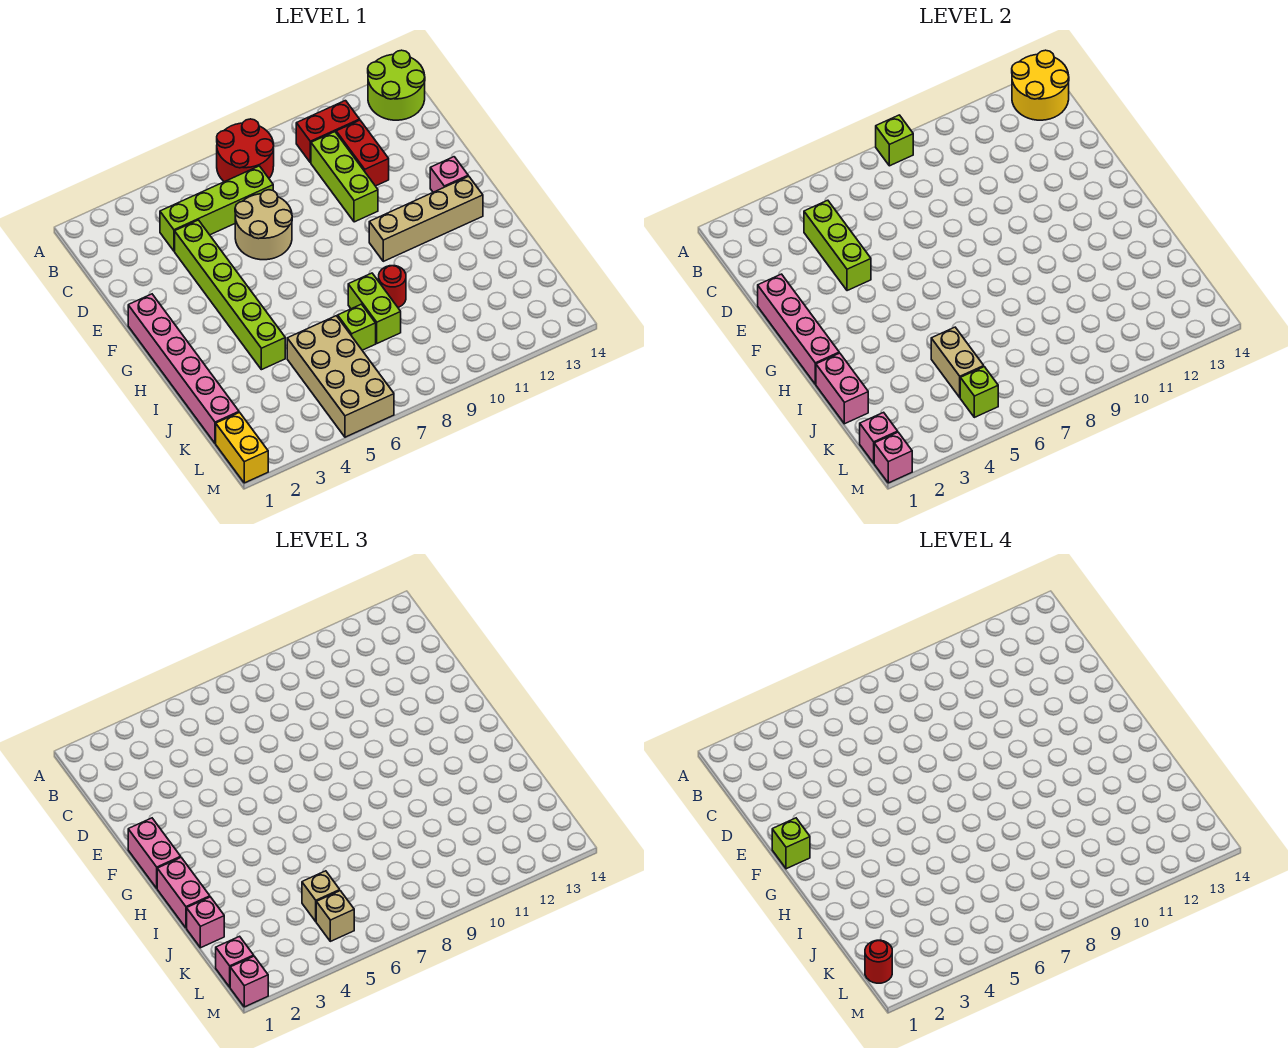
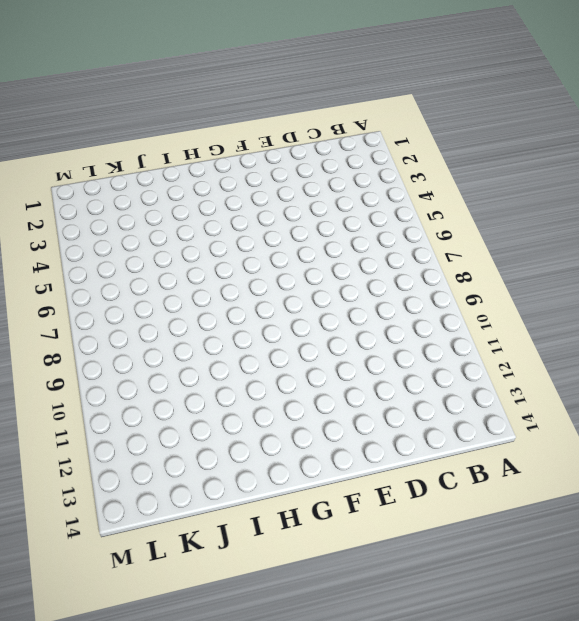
none -> red 2x2 round brick [217,119,274,182]
none -> lime 2x2 round brick [368,50,425,120]
none -> red 1x2 brick [296,101,360,163]
none -> lime 1x4 brick [160,166,273,251]

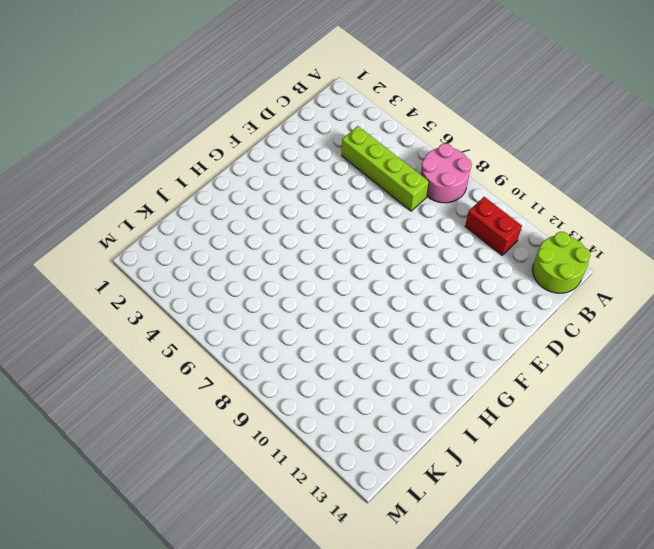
pink 2x2 round brick [421,144,472,203] -> red 2x2 round brick [217,119,274,182]
none -> lime 1x3 brick [311,132,378,222]
none -> red 1x2 brick [336,120,389,186]
none -> lime 1x6 brick [175,220,285,370]
none -> tan 2x2 round brick [235,190,292,260]

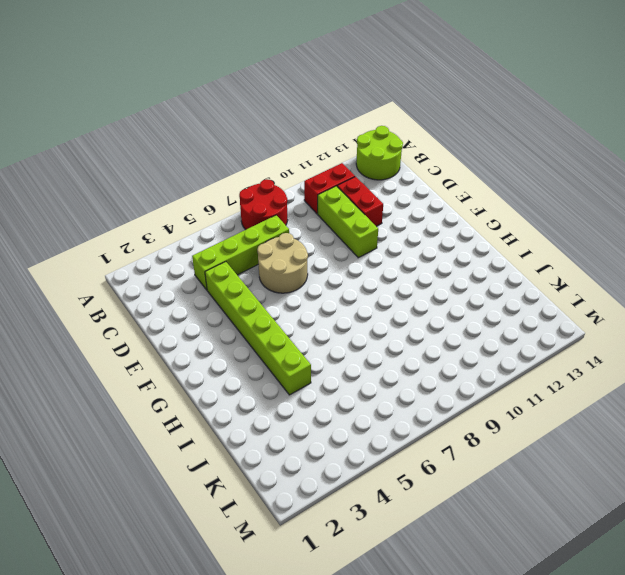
none -> pink 1x6 brick [128,294,239,443]
none -> pink 1x1 brick [430,157,468,192]
none -> tan 1x4 brick [369,176,483,261]
none -> lime 1x2 brick [348,273,401,343]

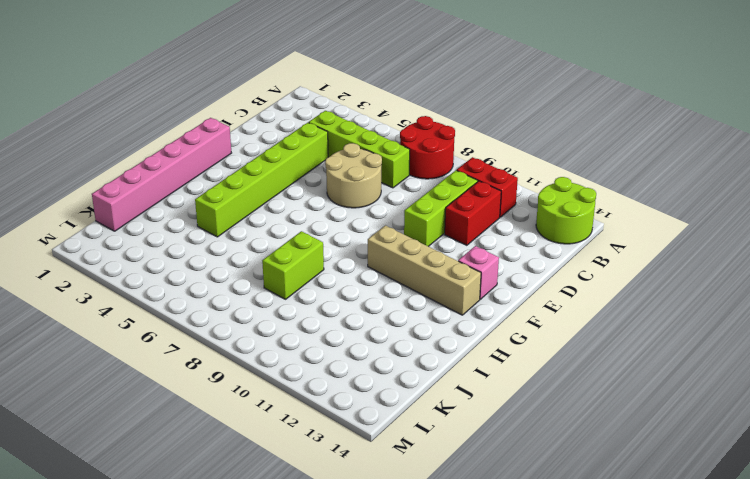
none -> red 1x1 round brick [379,266,406,307]
none -> tan 2x4 brick [287,316,394,437]
none -> lime 1x1 brick [338,304,376,350]
none -> yellow 1x2 brick [216,412,268,483]

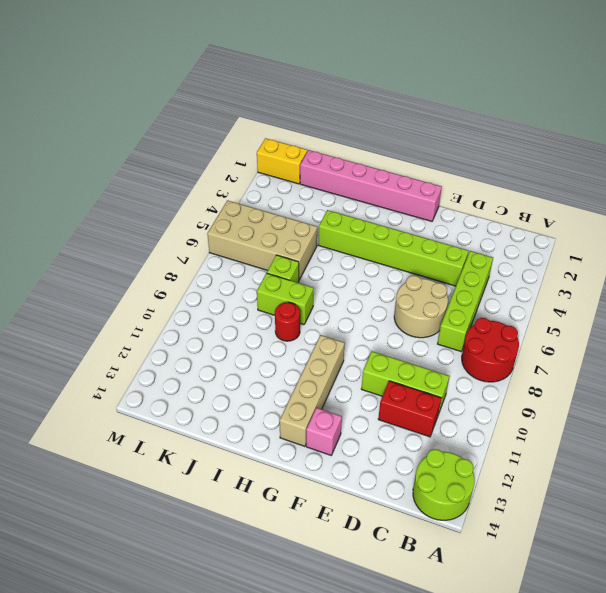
none -> red 1x2 brick [296,101,360,163]
none -> lime 1x1 brick [876,115,913,166]
none -> yellow 2x2 round brick [1012,50,1069,120]
none -> lime 1x3 brick [804,200,871,291]

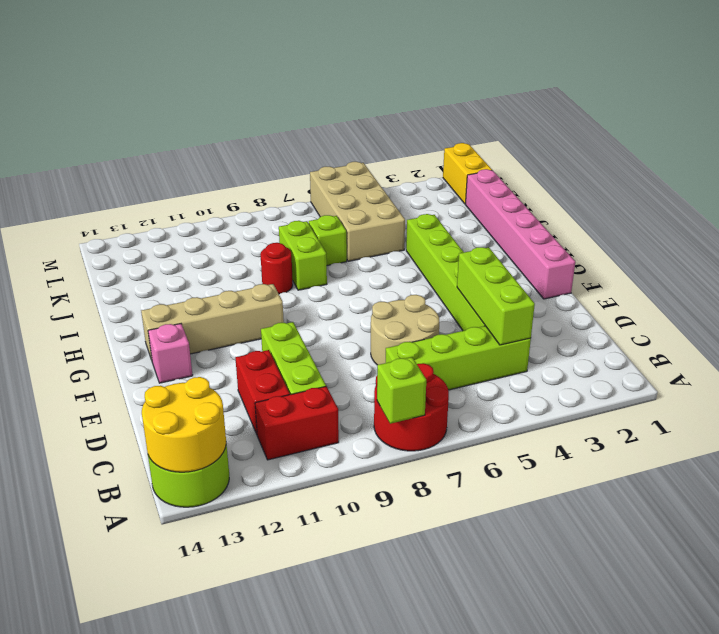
none -> pink 1x4 brick [758,274,839,384]
none -> pink 1x2 brick [816,353,868,424]
none -> tan 1x2 brick [931,327,984,397]
none -> pink 1x1 brick [860,412,898,463]

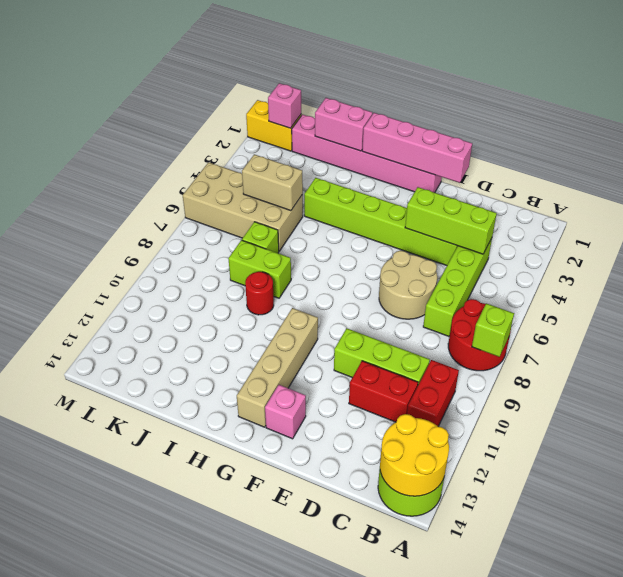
none -> lime 1x1 brick [960,367,998,417]
none -> pink 1x1 brick [874,432,912,483]
none -> pink 1x2 brick [128,818,181,888]
none -> pink 1x2 brick [157,858,210,928]

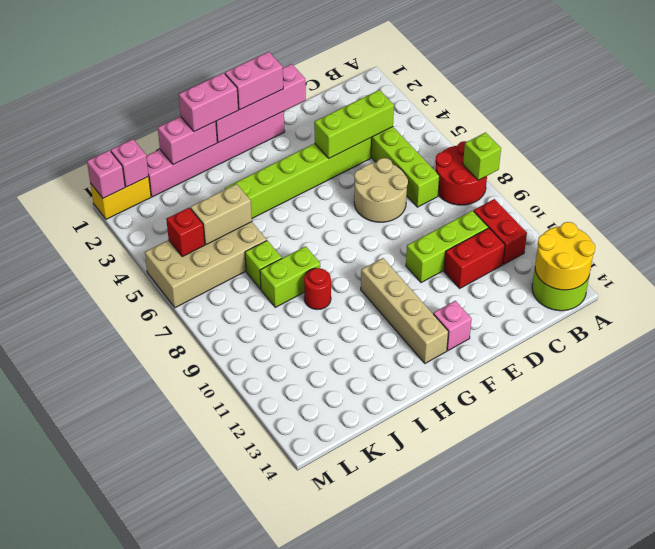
red 1x1 brick [166,208,205,257] -> lime 1x1 brick [960,367,998,417]
none -> pink 1x1 brick [187,897,224,948]
none -> tan 1x1 brick [302,871,340,921]
none -> pink 1x1 brick [216,936,254,987]
none -> tan 1x1 brick [316,891,354,941]

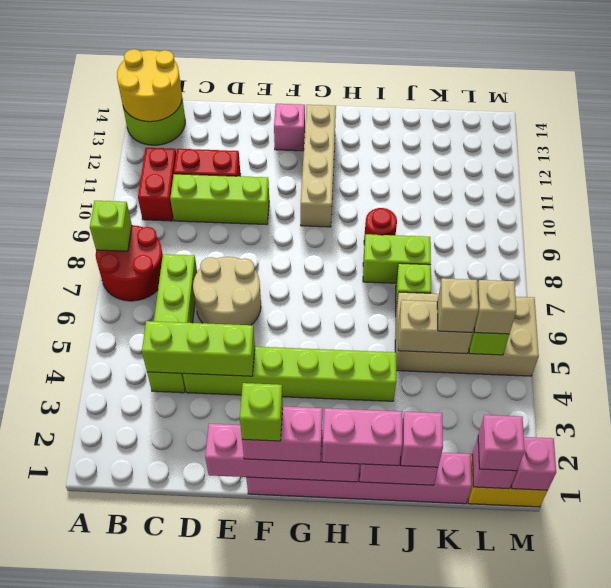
none -> pink 1x1 brick [230,956,268,1007]
none -> red 1x1 round brick [865,940,892,983]

